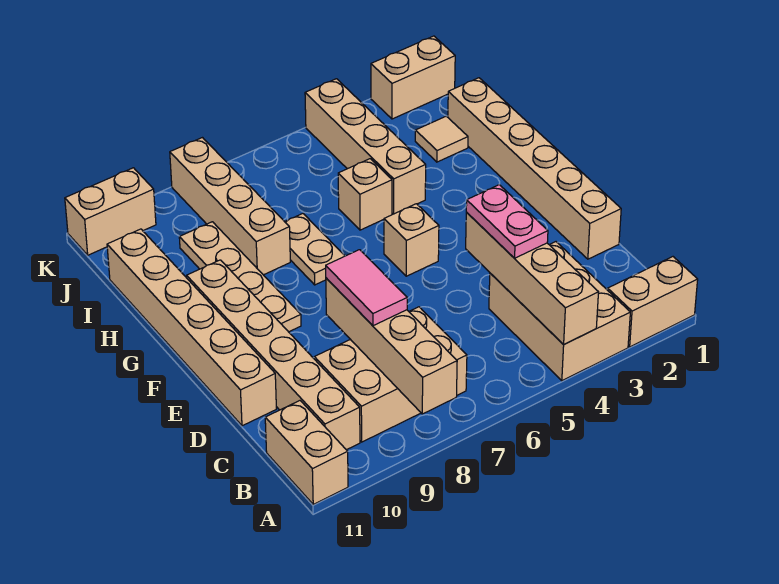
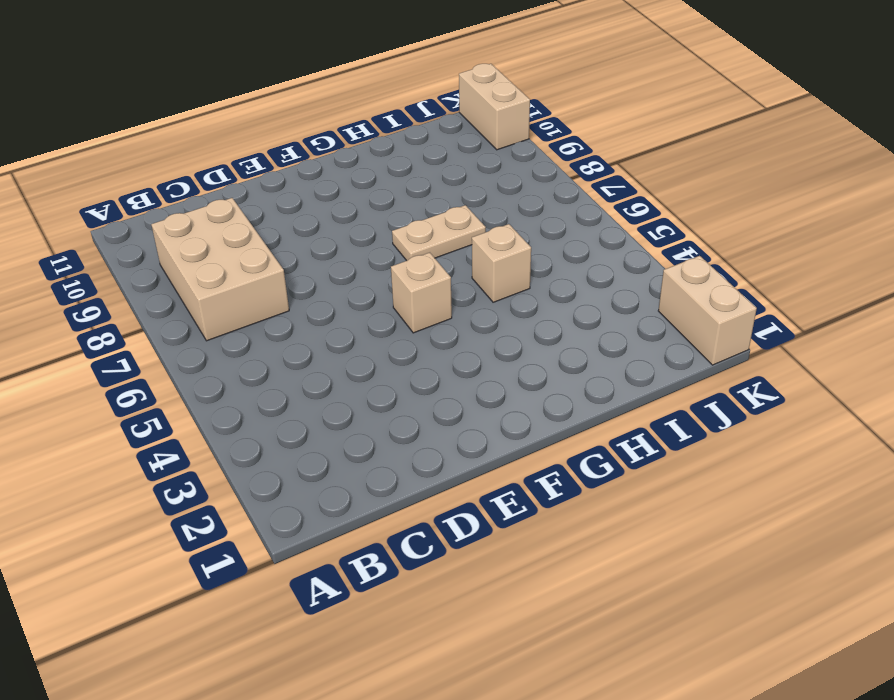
none -> tan 1x2 brick [608,257,698,347]
none -> tan 2x3 brick [489,242,630,381]
none -> tan 1x2 brick [265,401,348,504]

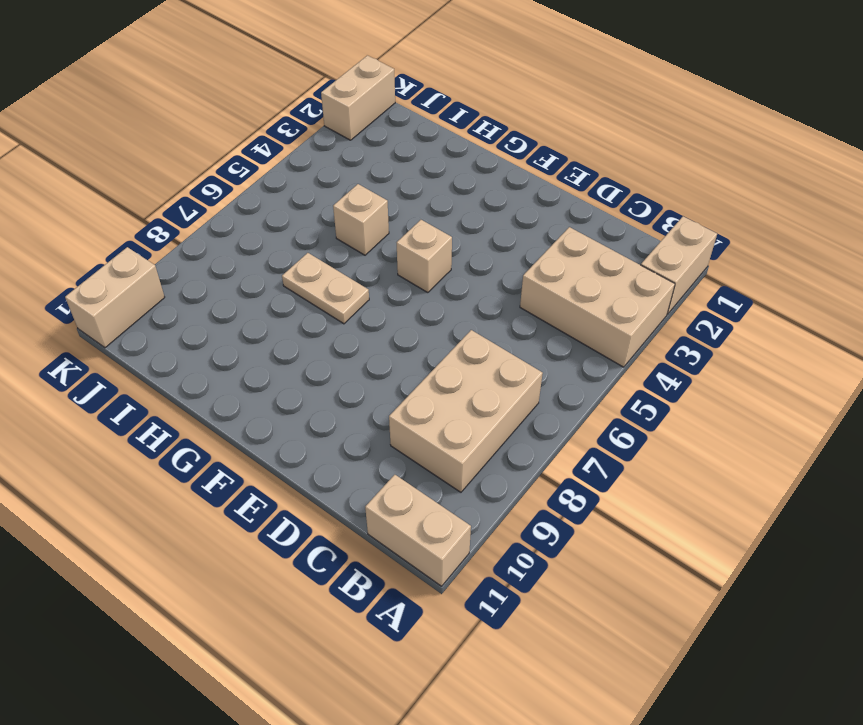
none -> tan 1x6 brick [187,260,360,450]
none -> tan 1x6 brick [448,78,621,259]
none -> tan 1x6 brick [107,229,276,426]

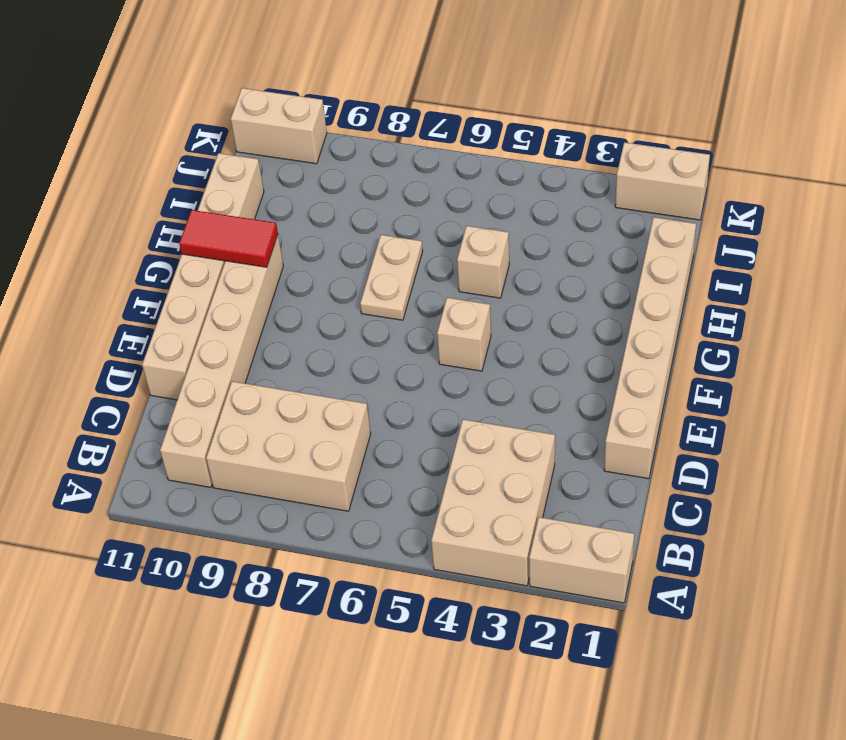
red 1x2 tile [179,210,278,267] -> none
none -> tan 1x2 brick [265,401,348,504]
none -> tan 1x4 plate [179,222,301,332]
none -> tan 1x4 brick [305,79,426,214]

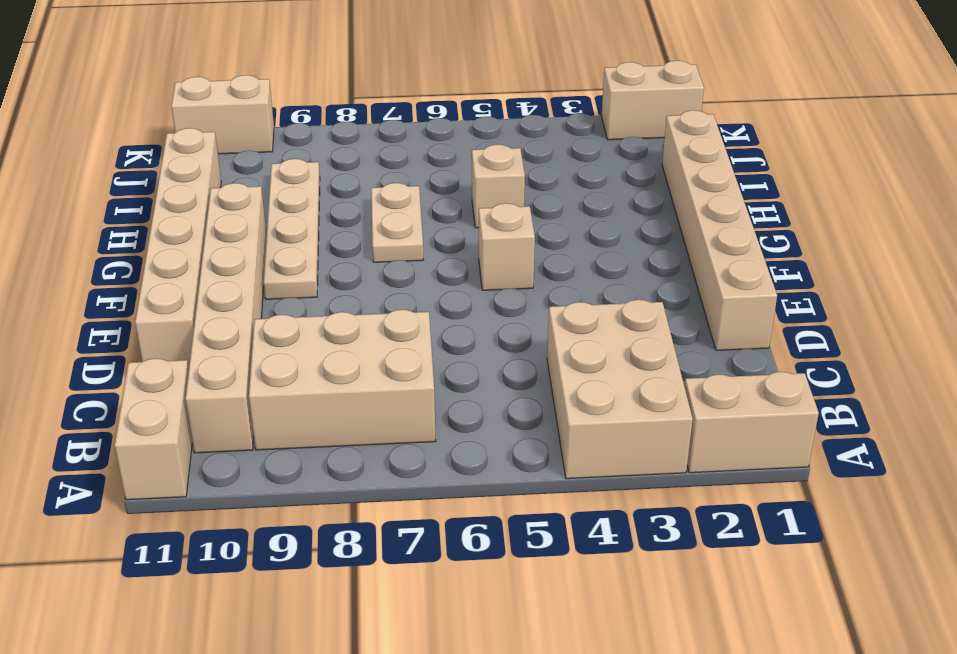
none -> tan 1x4 brick [305,79,426,214]
none -> tan 1x4 brick [170,138,290,275]
none -> tan 1x1 tile [415,116,468,162]

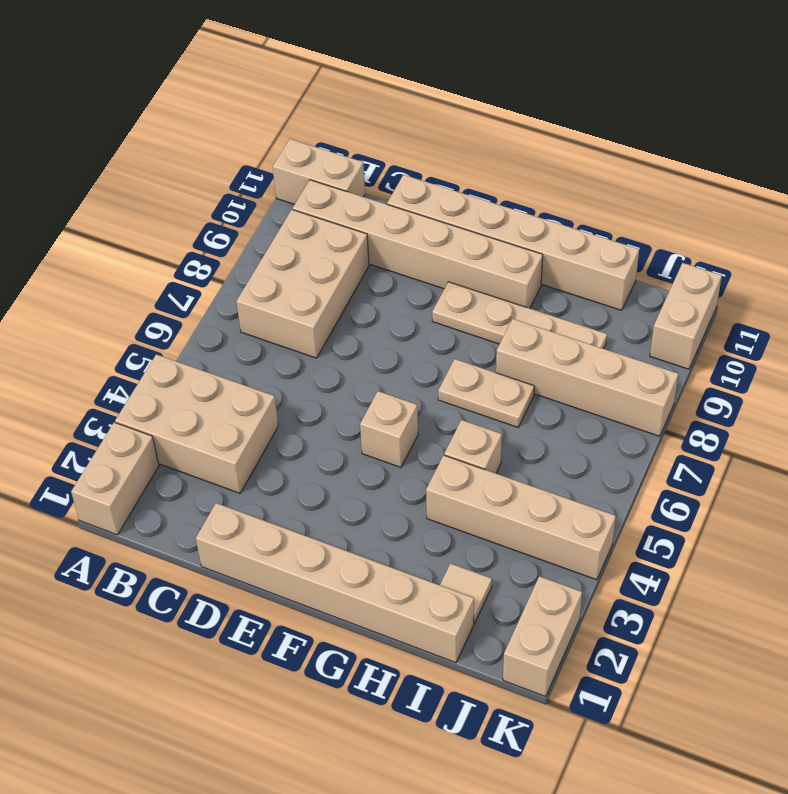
none -> tan 1x4 brick [466,213,599,345]
none -> tan 1x4 brick [326,278,457,414]
none -> pink 1x2 plate [466,185,548,258]

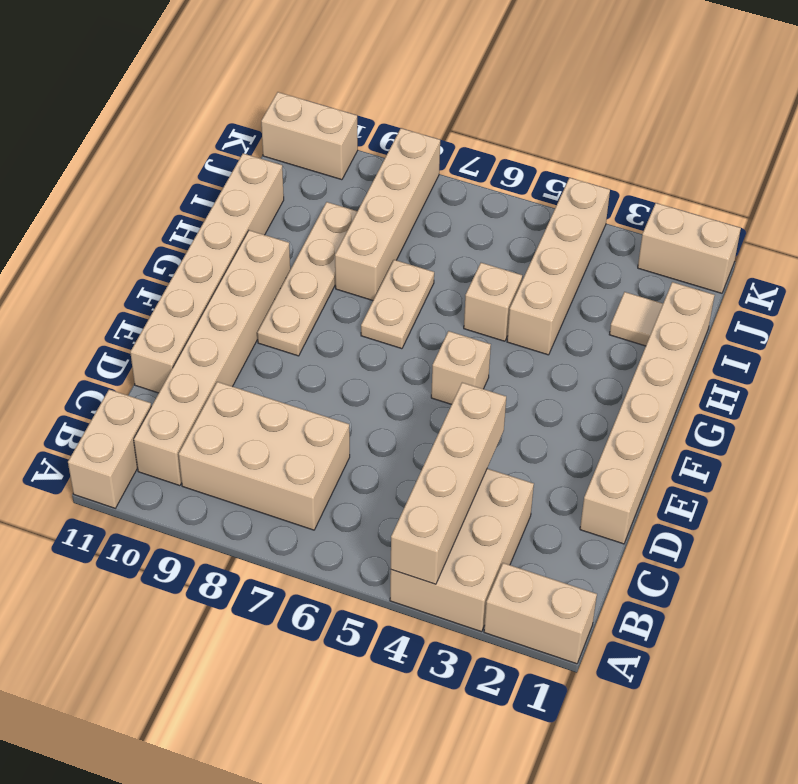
none -> tan 1x4 brick [326,278,457,414]
none -> pink 1x2 plate [466,185,548,258]
none -> pink 1x2 tile [326,250,407,326]

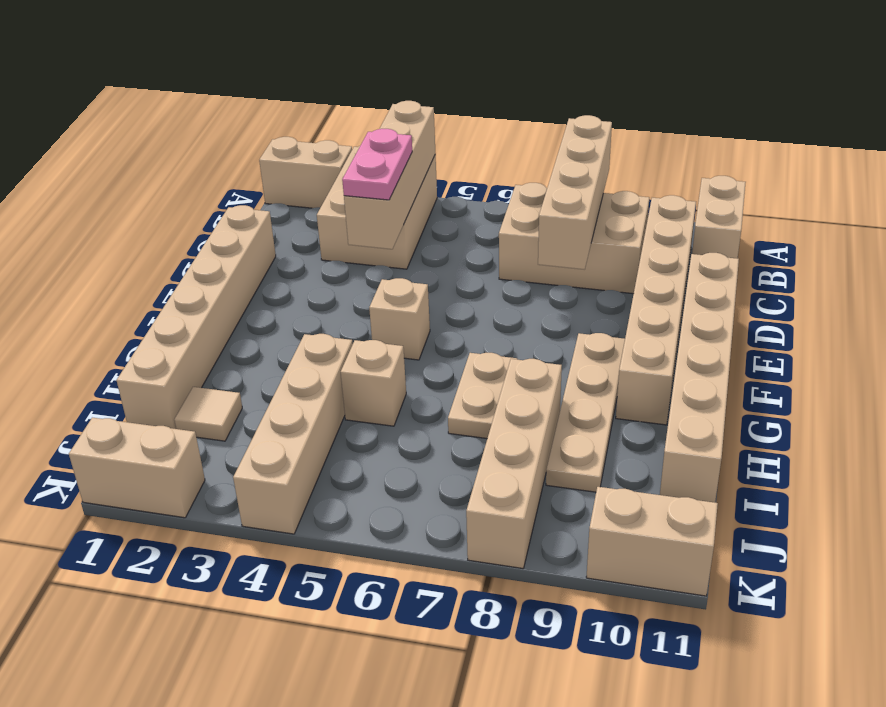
none -> pink 1x2 tile [326,250,407,326]

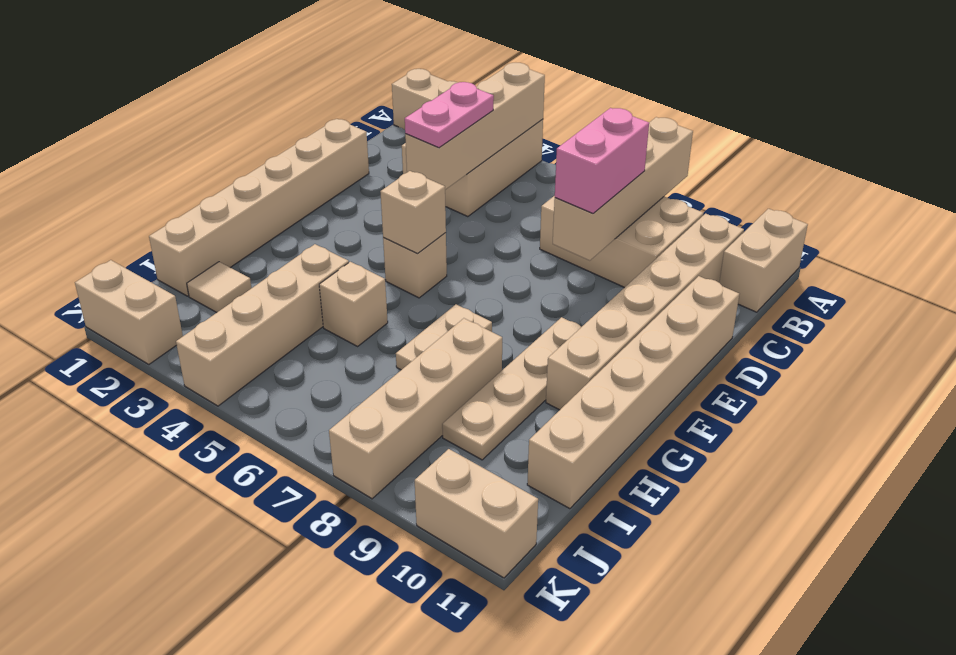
pink 1x2 brick [555,108,649,213] -> pink 1x2 tile [326,250,407,326]
tan 1x1 brick [380,171,446,254] -> none

